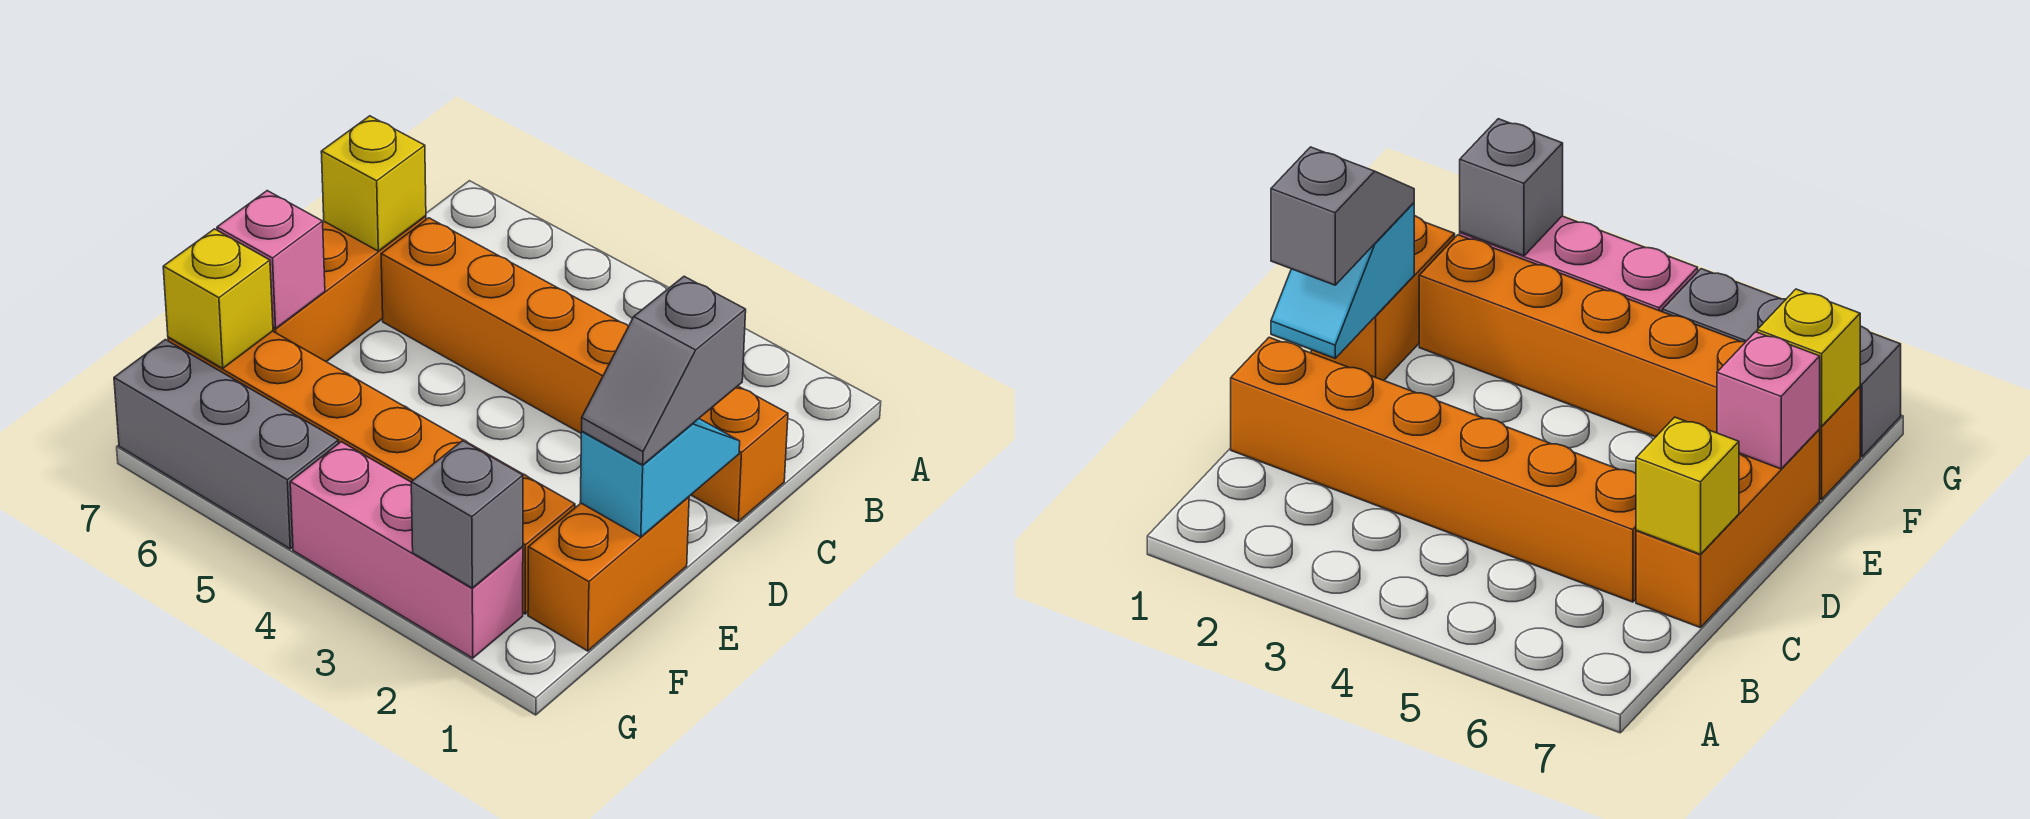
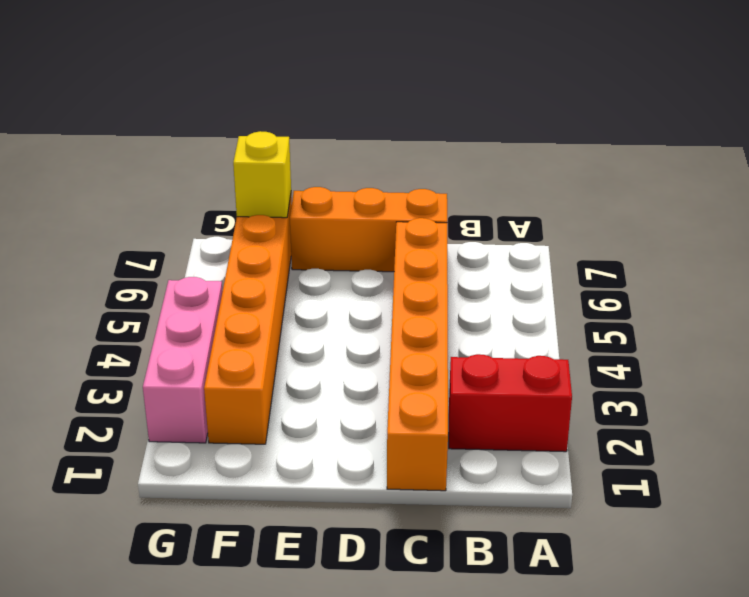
red 1x2 brick [449,354,572,452] -> none
none -> orange 1x2 brick [528,497,689,651]
none -> grey 1x3 brick [114,340,338,549]
none -> yellow 1x1 brick [321,116,426,251]

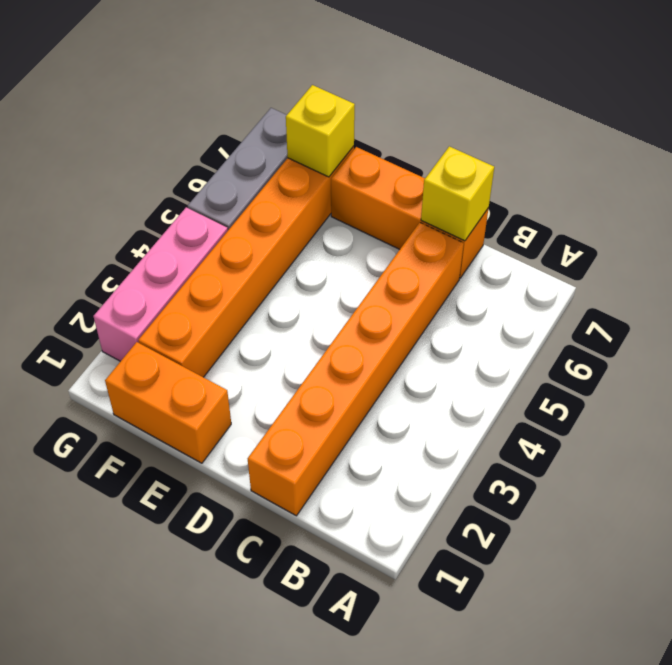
none -> cyan 1x2 slope [580,419,740,537]
none -> pink 1x1 brick [217,191,325,329]
none -> grey 1x1 brick [411,441,523,588]

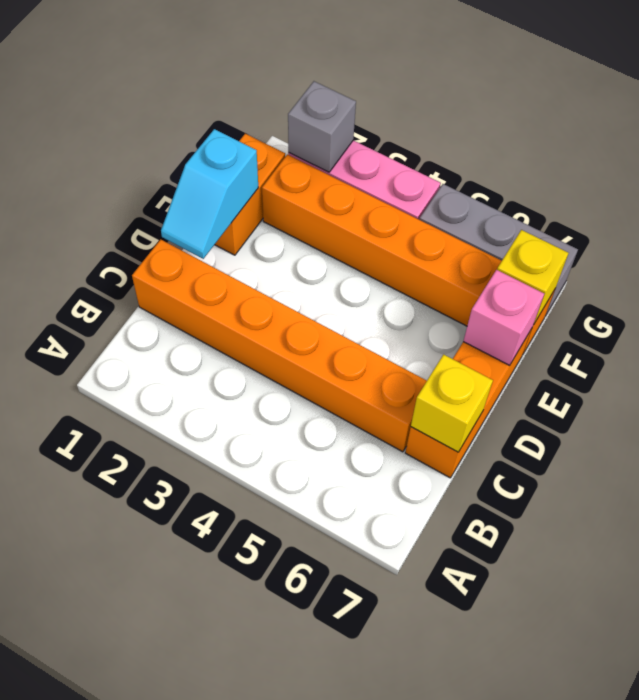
none -> grey 1x2 slope [582,276,746,465]

